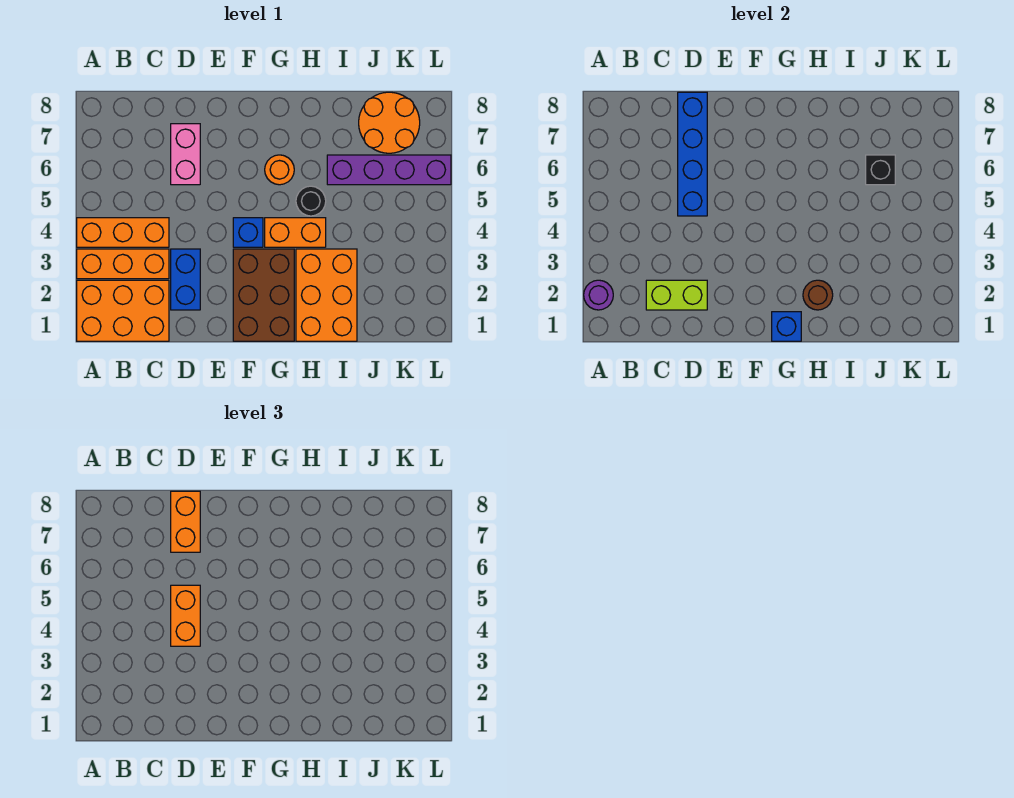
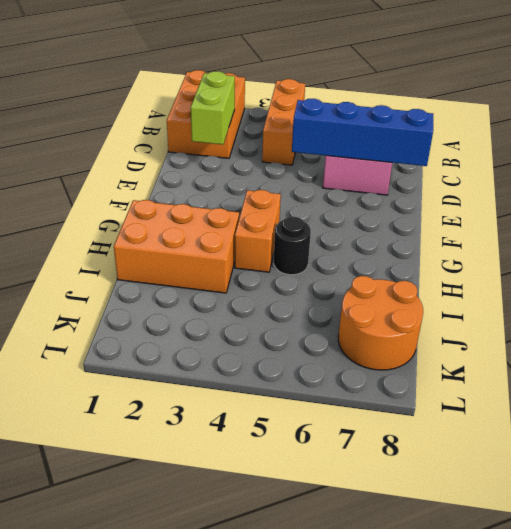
none -> orange 1x3 brick [77,249,169,279]
none -> blue 1x2 brick [171,249,200,310]
none -> brown 2x3 brick [233,249,294,341]

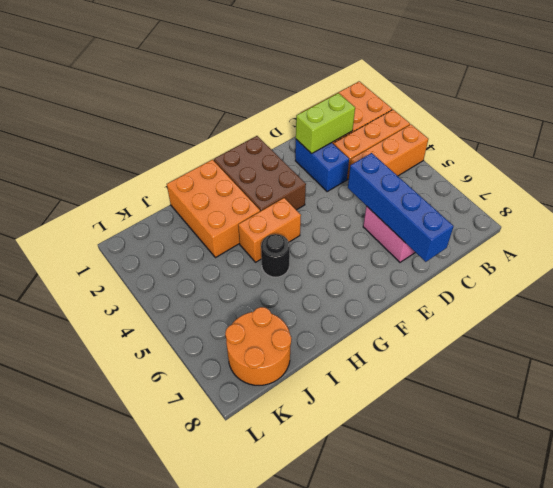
none -> blue 1x1 brick [233,218,263,247]
none -> orange 1x1 round brick [265,155,294,185]
none -> purple 1x4 brick [327,155,451,185]

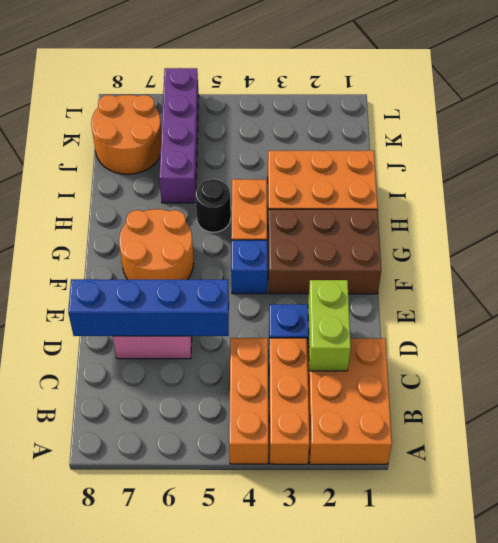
orange 2x2 round brick [119,209,194,280] -> orange 1x1 round brick [265,155,294,185]
none -> purple 1x1 round brick [584,280,613,310]
none -> blue 1x1 brick [772,312,801,341]
none -> brown 1x1 round brick [803,280,833,310]

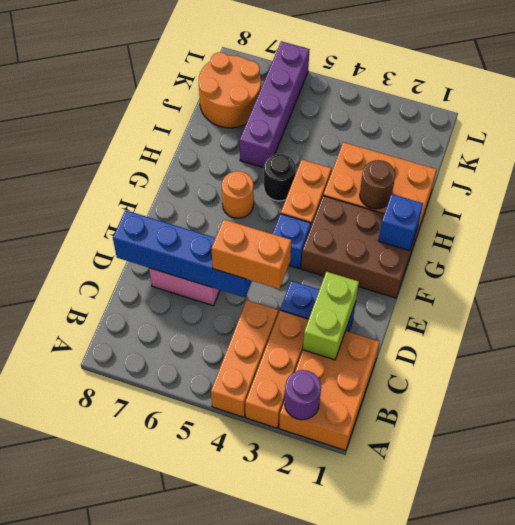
none -> black 1x1 brick [866,155,895,185]
none -> orange 1x2 brick [171,491,200,552]

